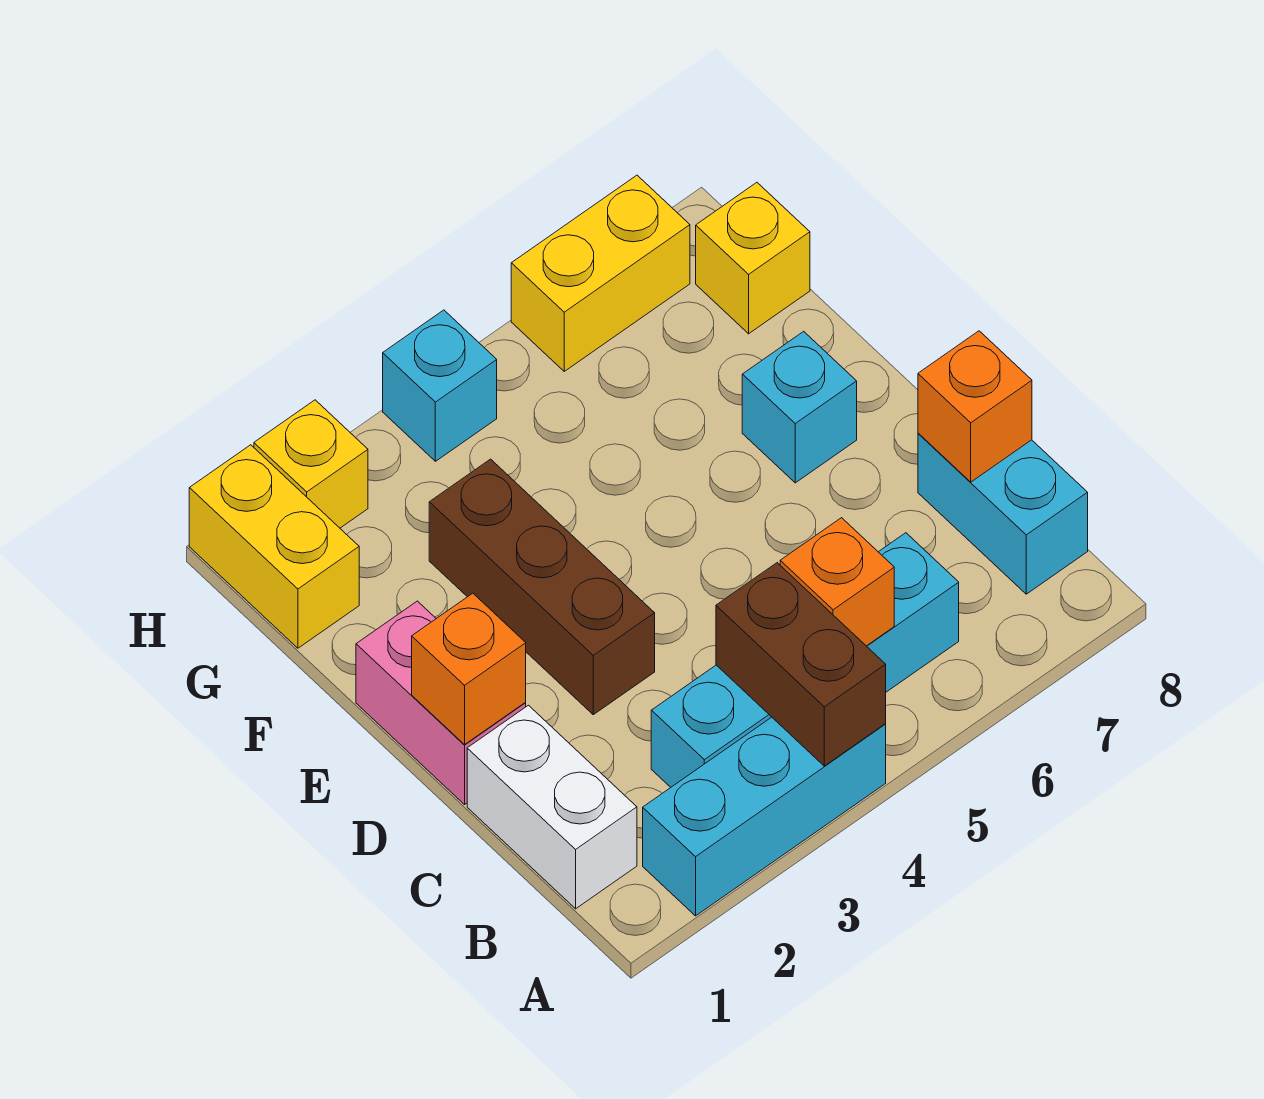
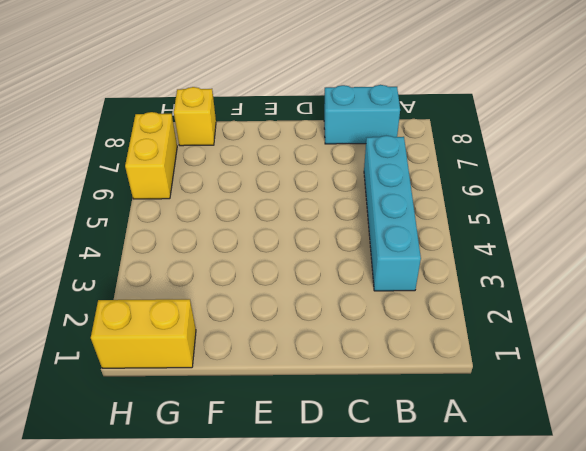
none -> cyan 1x3 brick [643,717,886,916]
none -> white 1x2 brick [467,705,637,909]
none -> pink 1x2 brick [356,601,526,804]

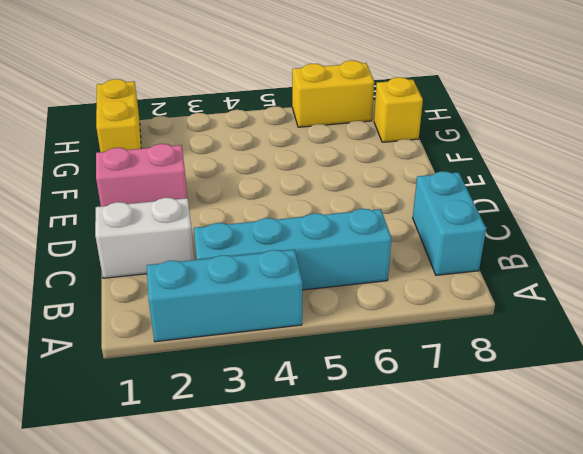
white 1x2 brick [95,198,194,278] -> white 1x2 brick turned to [467,705,637,909]
pink 1x2 brick [96,144,187,206] -> pink 1x2 brick turned to [356,601,526,804]
none -> brown 1x3 brick [429,459,655,715]
none -> cyan 1x1 brick [742,331,857,483]
none -> yellow 1x1 brick [254,400,368,528]

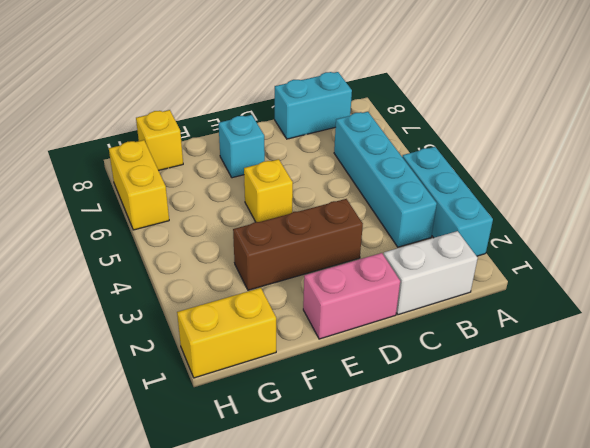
yellow 1x1 brick [244,159,293,222] -> yellow 1x1 brick moved to [254,400,368,528]
none -> cyan 1x1 brick [383,310,497,461]
none -> brown 1x2 brick [716,563,886,766]
none -> orange 1x1 brick [780,518,894,646]

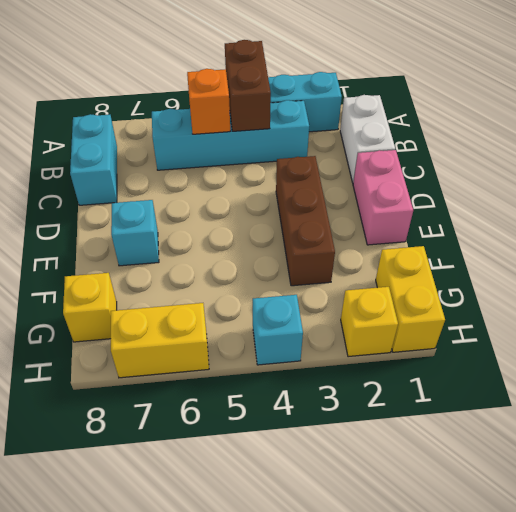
none -> orange 1x1 brick [918,331,1032,482]
none -> orange 1x1 brick [412,593,526,745]

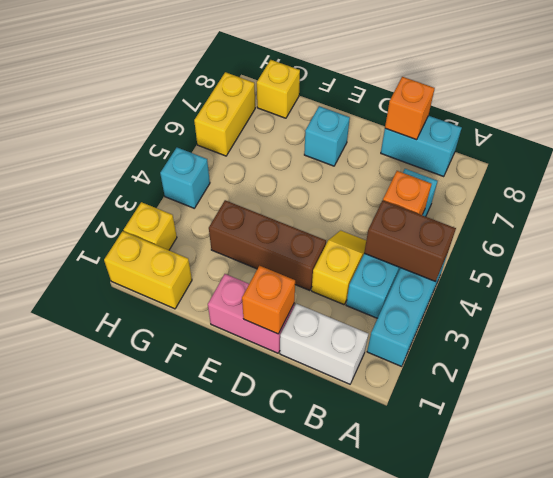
yellow 1x2 slope [312,230,366,305] -> none

